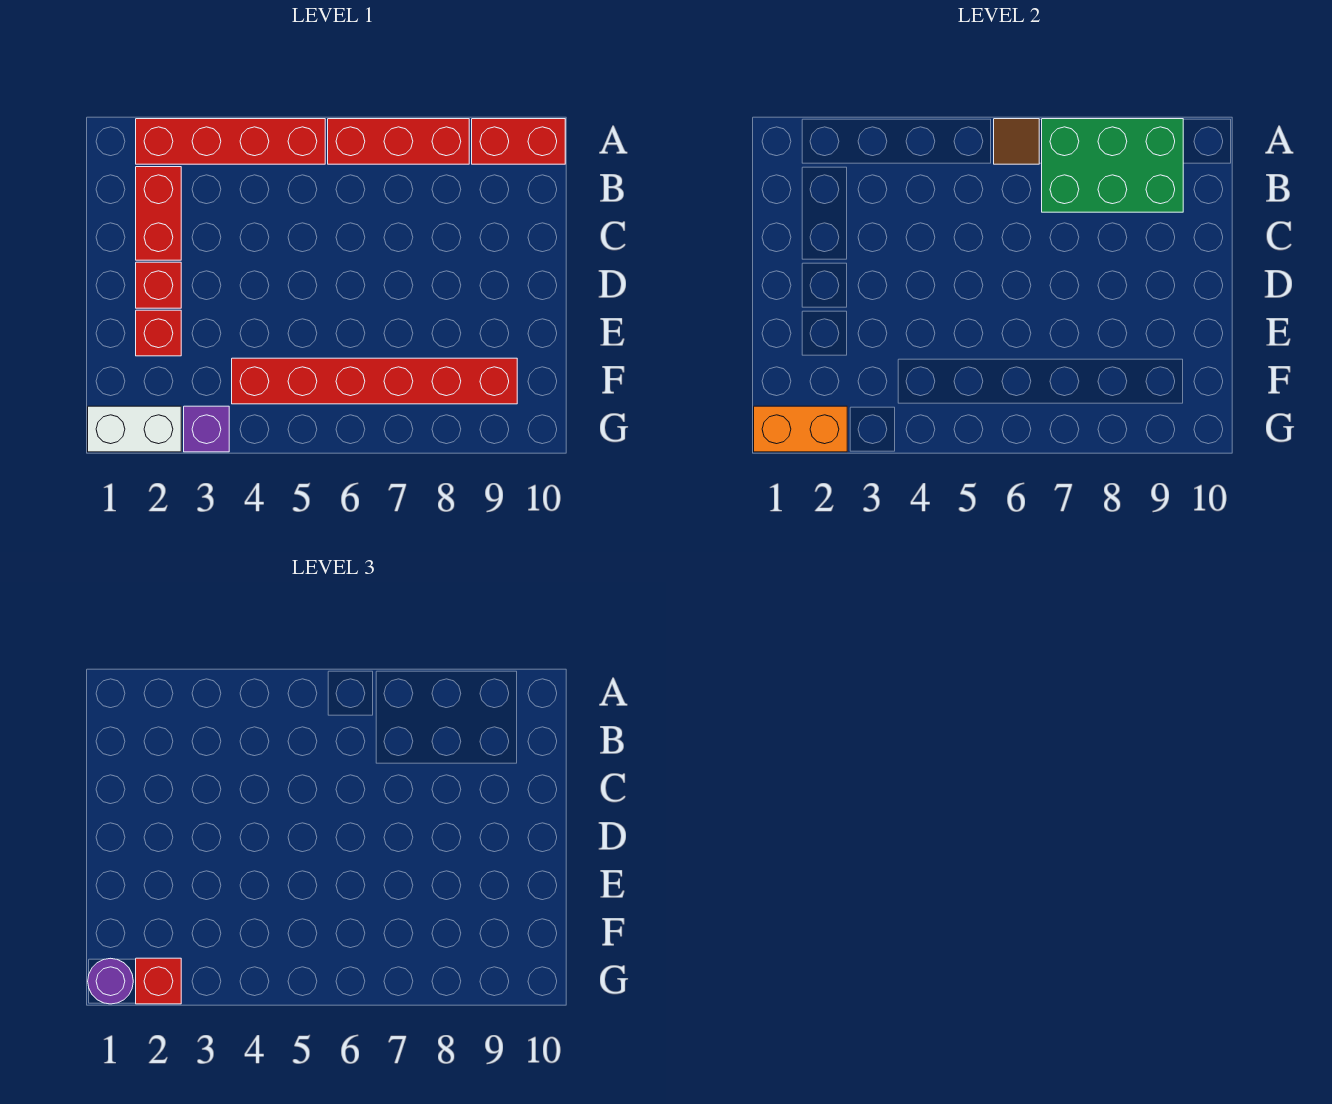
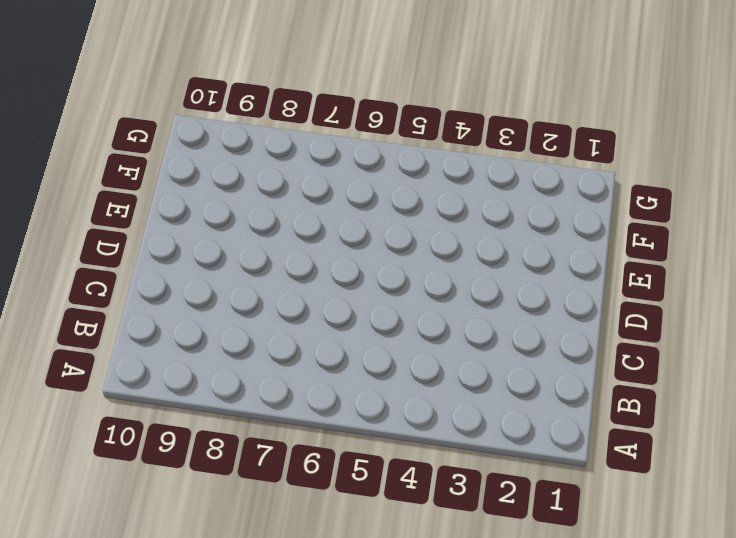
none -> red 1x4 brick [136,119,325,164]
none -> red 1x3 brick [328,119,469,164]
none -> red 1x2 brick [472,119,565,164]

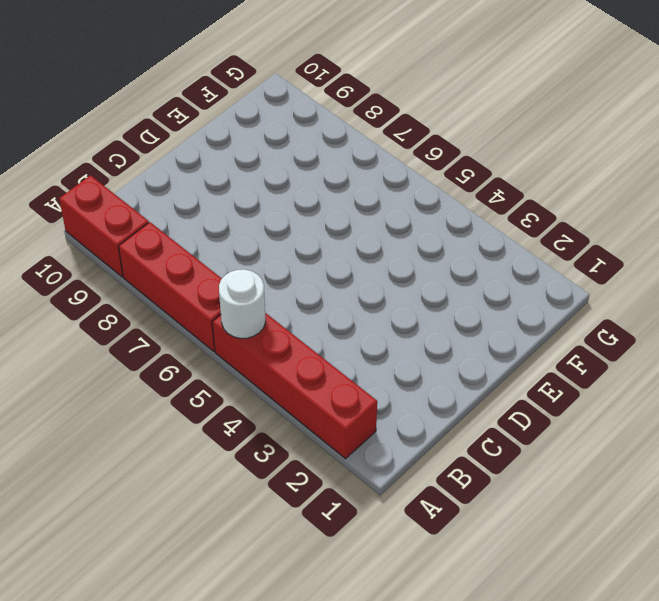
white 1x1 round brick [219,269,265,338] -> none
none -> red 1x2 brick [136,167,181,260]
none -> red 1x1 brick [136,262,181,308]
none -> red 1x1 brick [136,310,181,356]

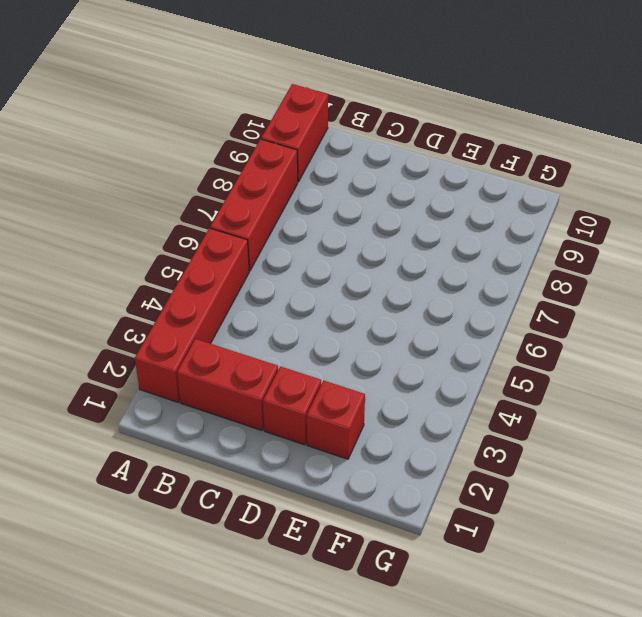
none -> red 1x6 brick [232,358,517,404]
none -> white 1x2 brick [88,406,181,452]
none -> purple 1x1 brick [184,406,229,452]

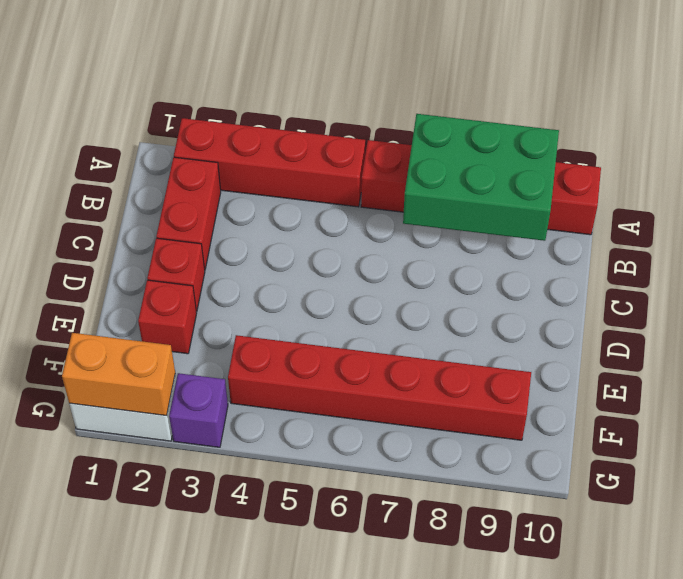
none -> brown 1x1 tile [994,119,1039,164]
none -> purple 1x1 round brick [88,958,133,1004]
none -> red 1x1 brick [136,958,181,1004]

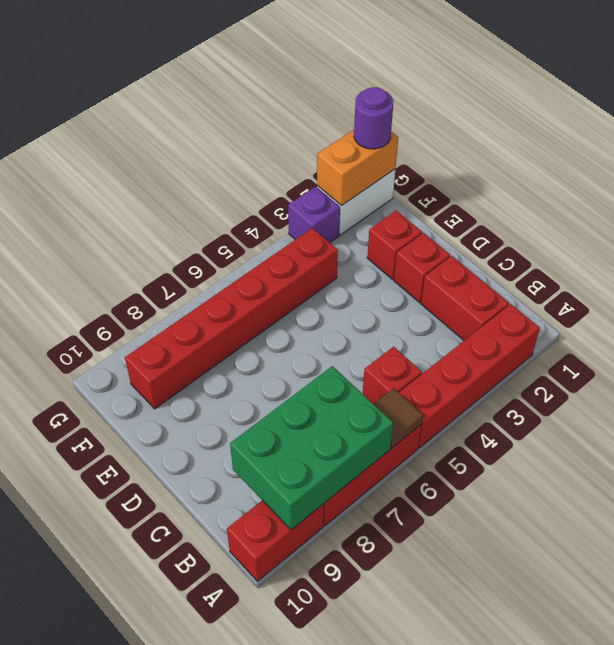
red 1x1 brick [363,347,422,404] -> red 1x1 brick moved to [136,958,181,1004]

